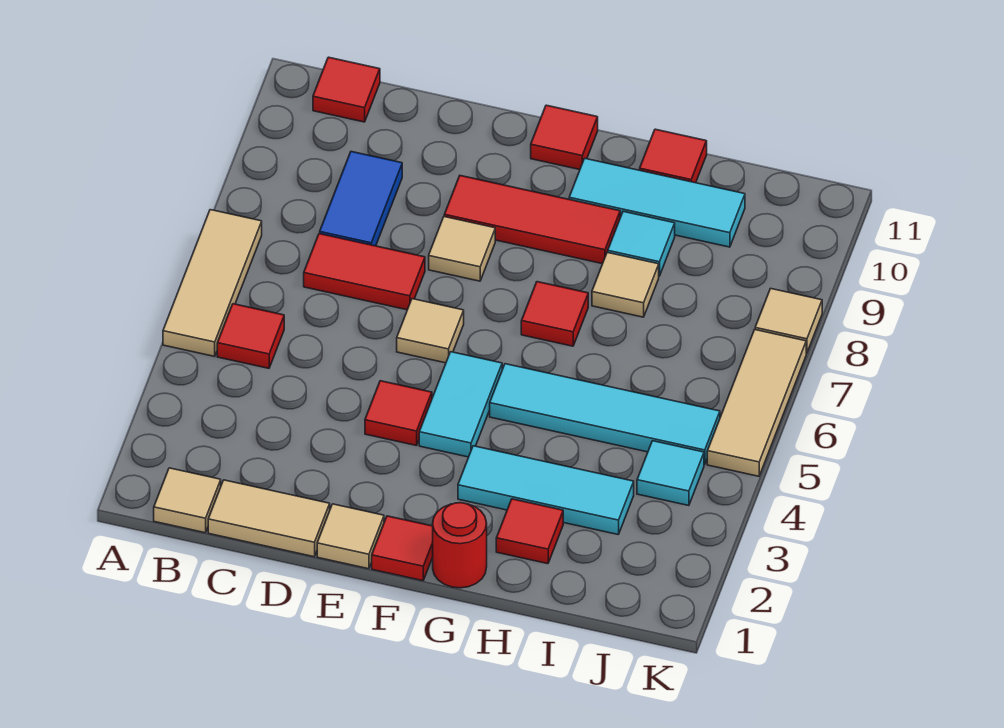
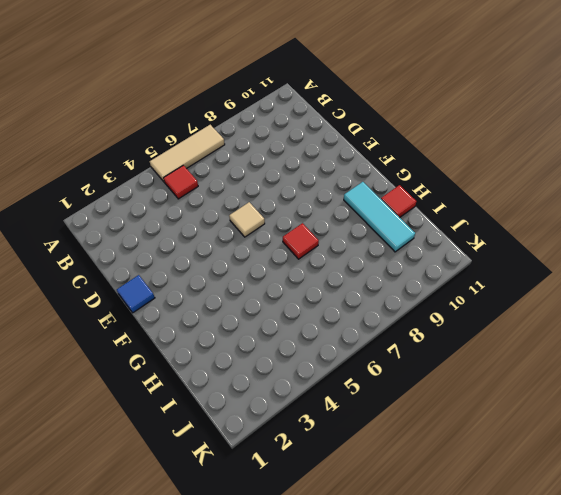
blue 1x1 tile [117,275,155,313] -> tan 1x1 tile [317,504,384,569]
none -> tan 1x1 tile [154,468,221,533]
none -> red 1x1 tile [313,57,380,122]
none -> tan 1x2 tile [208,480,330,557]

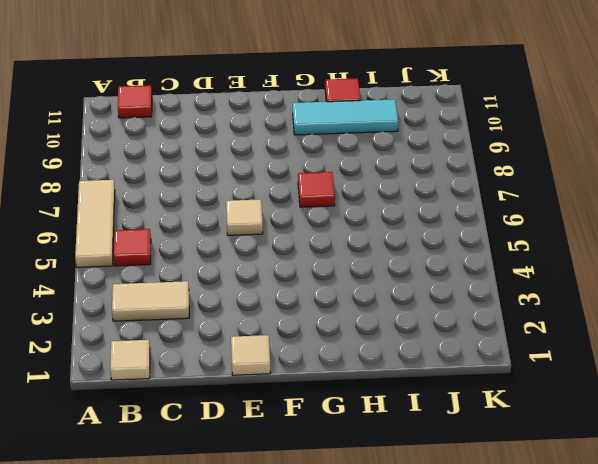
tan 1x2 tile [112,281,189,321] -> tan 1x2 tile moved to [208,480,330,557]
none -> red 1x2 tile [304,234,425,310]
none -> blue 1x2 tile [320,152,402,246]
none -> red 1x1 tile [365,381,432,446]

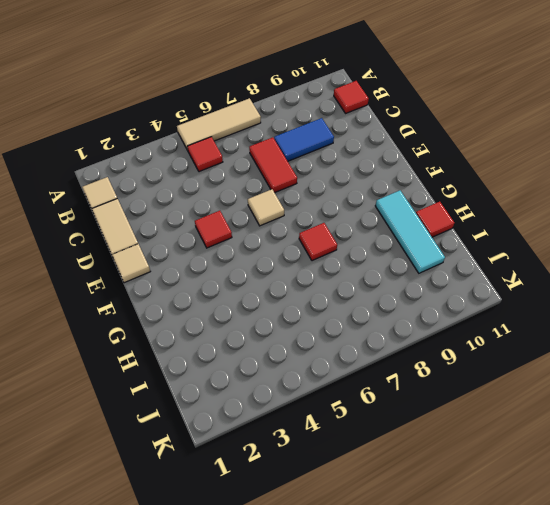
none -> tan 1x1 tile [429,217,495,281]
none -> red 1x3 tile [444,176,620,264]
none -> red 1x1 tile [372,516,433,581]

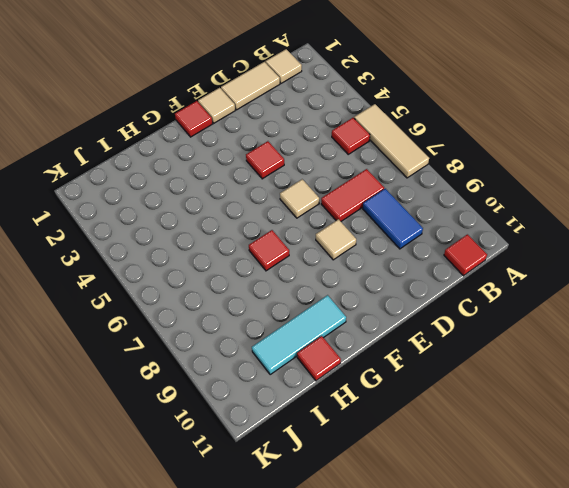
none -> red 1x3 tile [444,176,620,264]
none -> cyan 1x2 tile [419,352,502,457]
none -> red 1x1 tile [531,105,598,170]

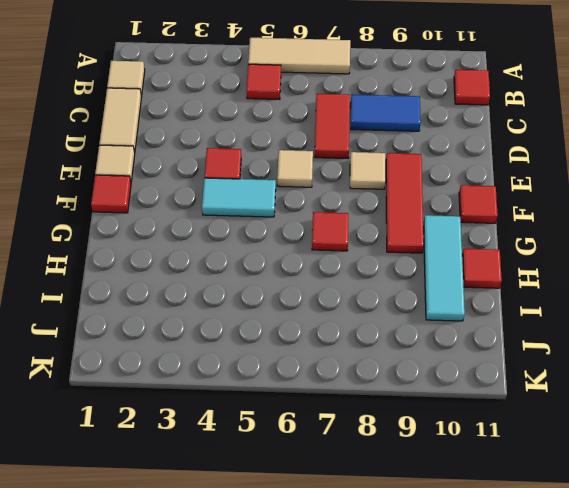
none -> red 1x1 round brick [433,503,487,588]
none -> cyan 1x3 tile [458,446,634,534]
none -> cyan 1x4 tile [490,364,720,464]

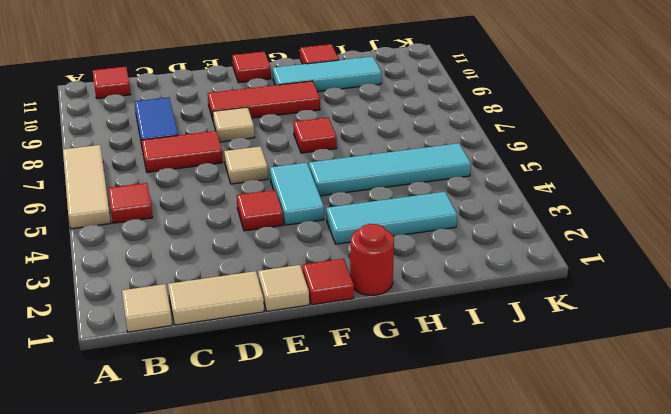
none -> red 1x1 tile [496,499,563,564]
none -> tan 1x1 tile [592,252,659,317]
none -> cyan 1x1 tile [608,211,675,276]

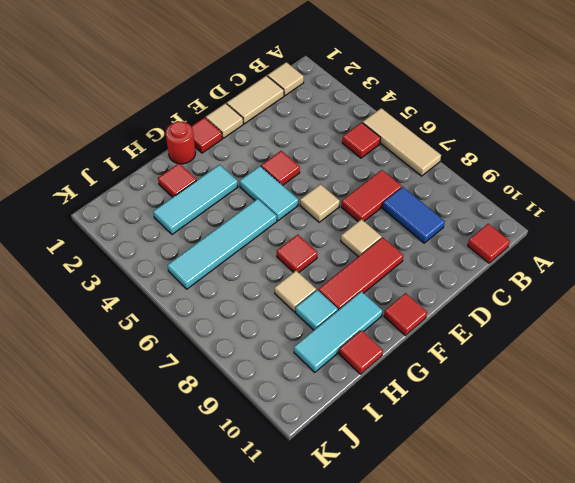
none -> cyan 1x1 tile [637,441,704,506]
none -> tan 1x3 tile [707,330,806,476]
none -> tan 1x1 tile [755,288,822,353]

